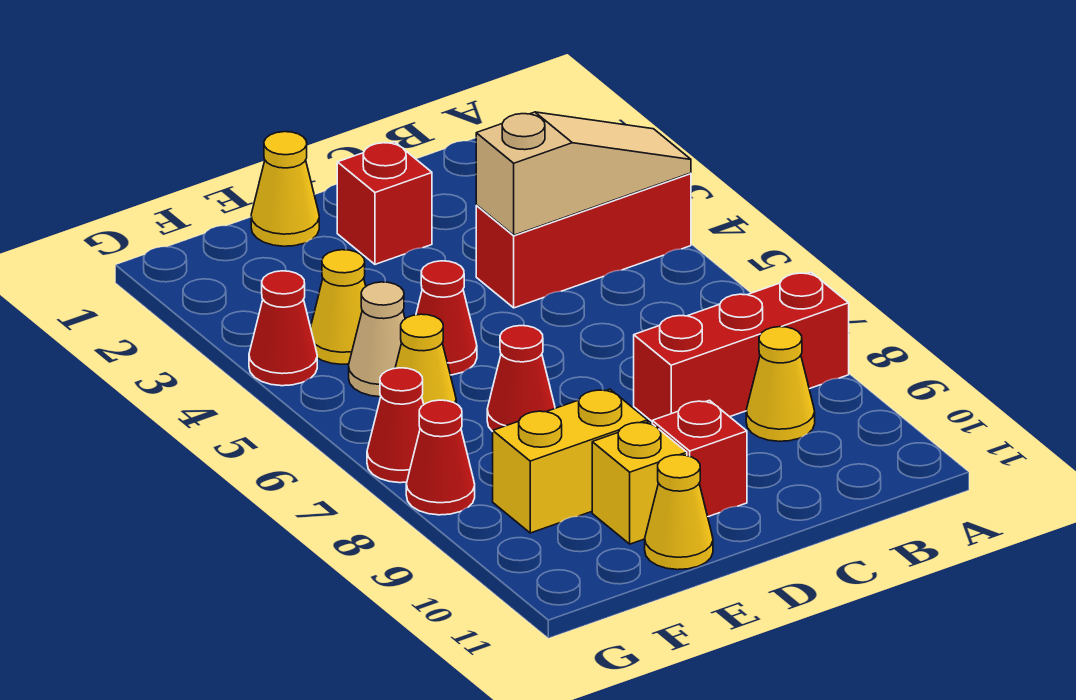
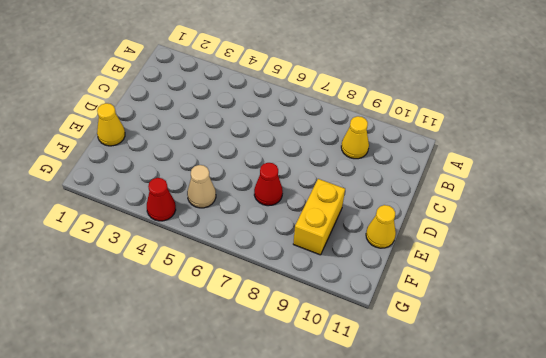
none -> red 1x3 brick [476,173,691,308]
none -> red 1x3 brick [634,272,849,421]
none -> red 1x1 brick [337,142,432,264]

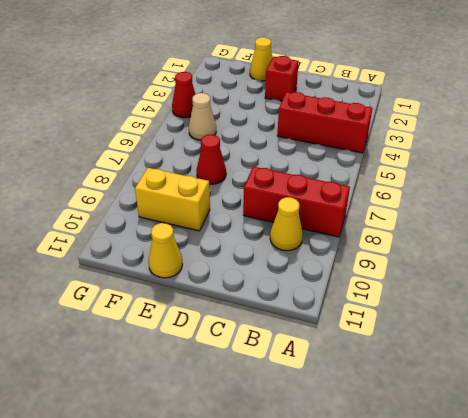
none -> red 1x1 brick [652,400,747,517]
none -> red 1x1 cone [416,261,477,375]
none -> yellow 1x1 brick [592,422,687,544]

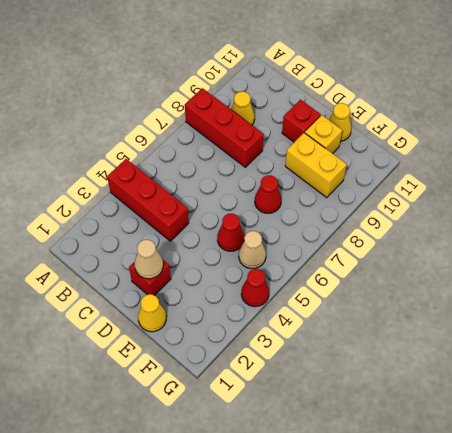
tan 1x1 cone [135,240,163,279] -> none
none -> yellow 1x1 cone [311,250,366,364]
none -> yellow 1x1 cone [395,314,456,404]
none -> red 1x1 cone [367,368,424,483]

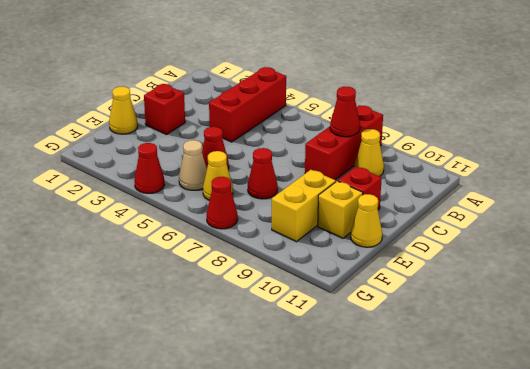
red 1x1 cone [330,87,360,137] -> red 1x1 cone moved to [406,400,475,515]
none -> yellow 1x1 cone [311,250,366,364]
none -> tan 1x3 slope [476,112,691,235]

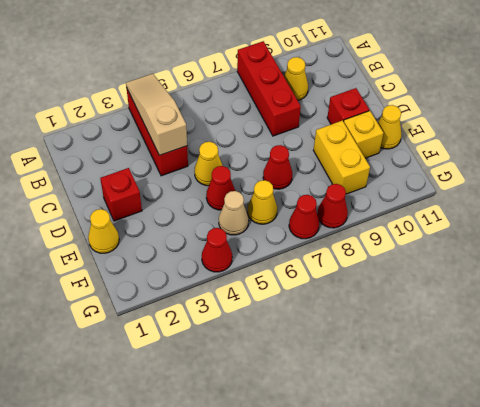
yellow 1x1 cone [194,142,223,186] -> yellow 1x1 cone moved to [311,250,366,364]

